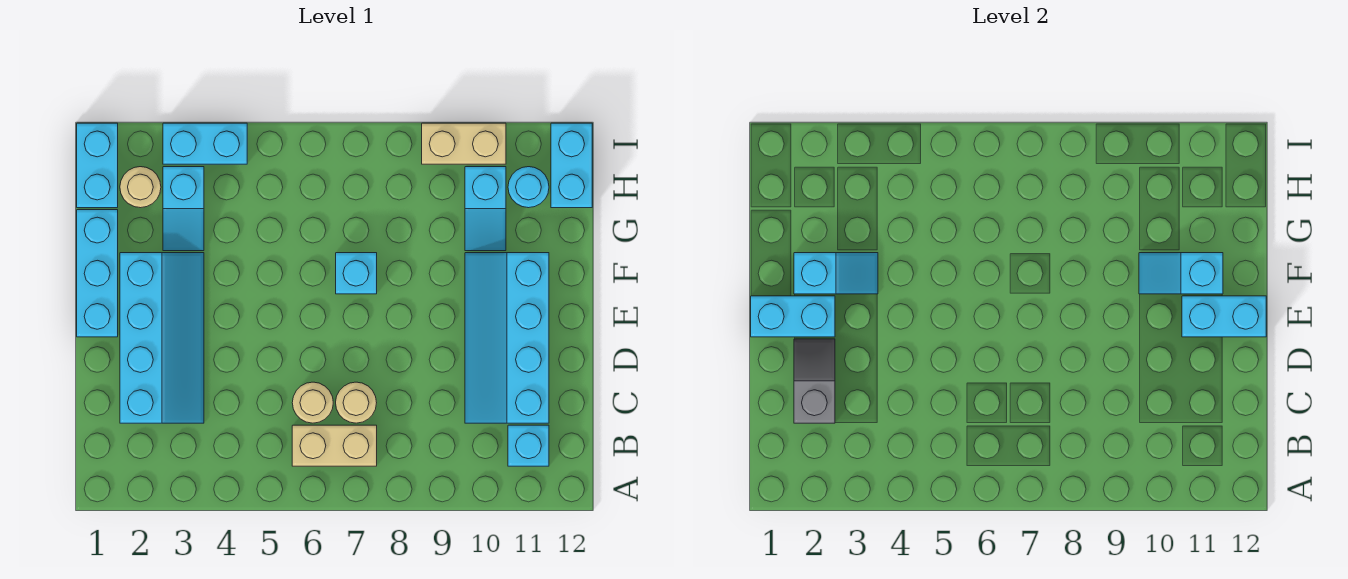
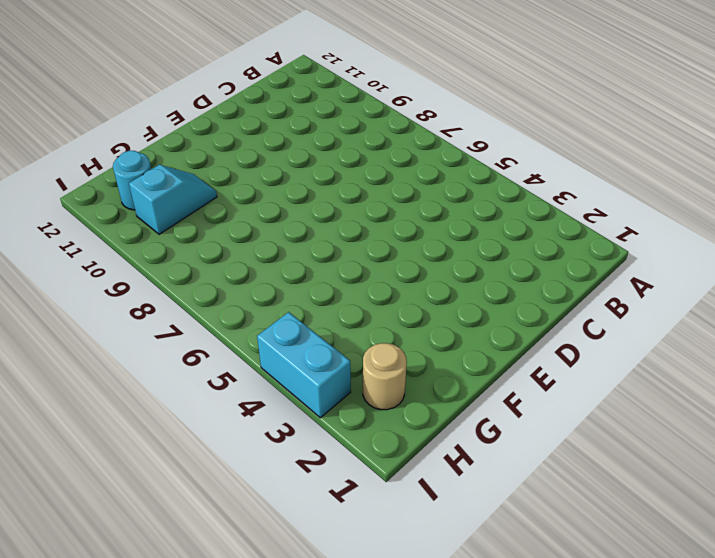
none -> tan 1x2 brick [292,425,377,466]
none -> cyan 1x1 brick [508,425,549,466]
none -> cyan 2x4 slope [120,253,204,423]

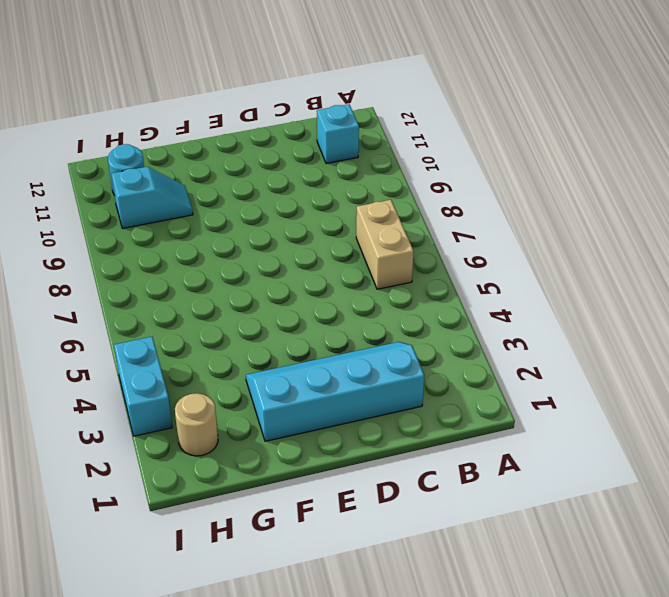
none -> tan 1x1 round brick [292,382,333,423]
none -> tan 1x1 round brick [336,382,377,423]
none -> cyan 2x4 slope [465,253,549,423]

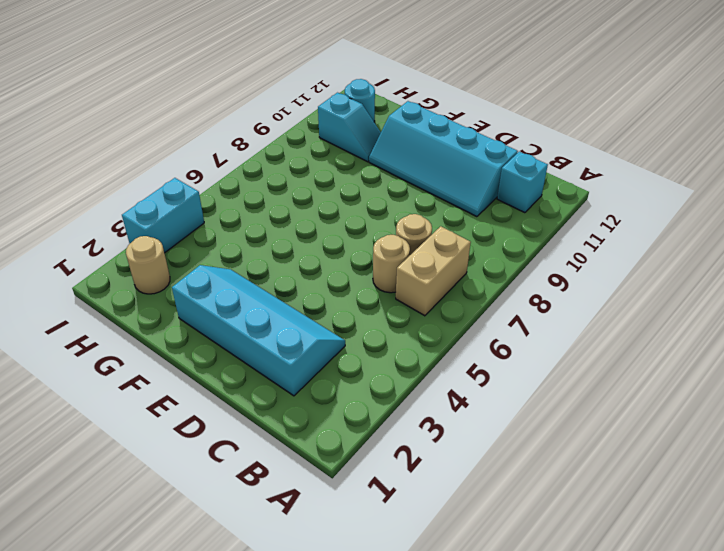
none -> cyan 1x3 brick [77,210,118,337]
none -> cyan 1x1 brick [336,253,377,294]
none -> cyan 1x2 slope [163,167,204,251]

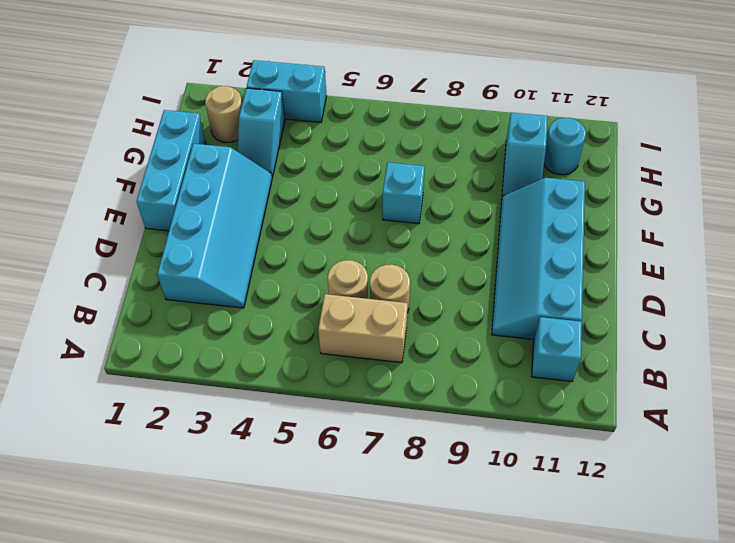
none -> cyan 1x2 brick [77,123,118,208]
none -> cyan 1x2 brick [551,123,592,208]
none -> tan 1x2 brick [422,123,506,164]

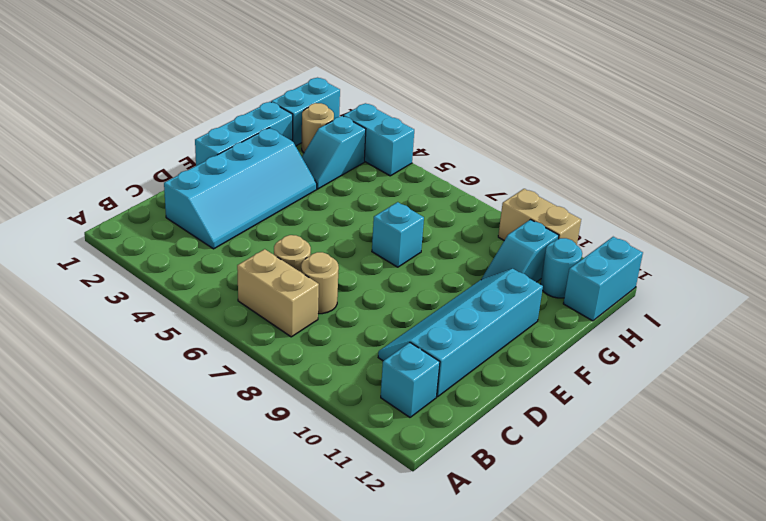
none -> grey 1x2 slope [794,339,835,423]
none -> cyan 1x2 brick [751,296,835,337]
none -> cyan 1x2 brick [1182,296,1266,337]

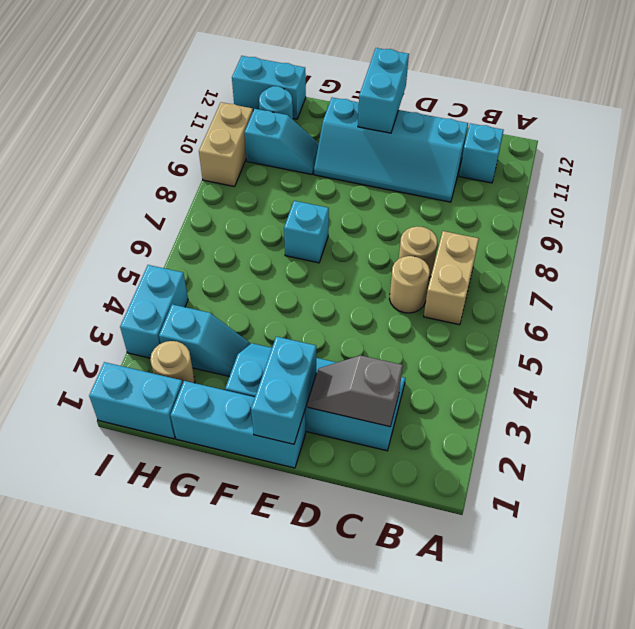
none -> cyan 1x2 slope [794,253,878,294]
none -> cyan 1x2 slope [1139,253,1223,294]

